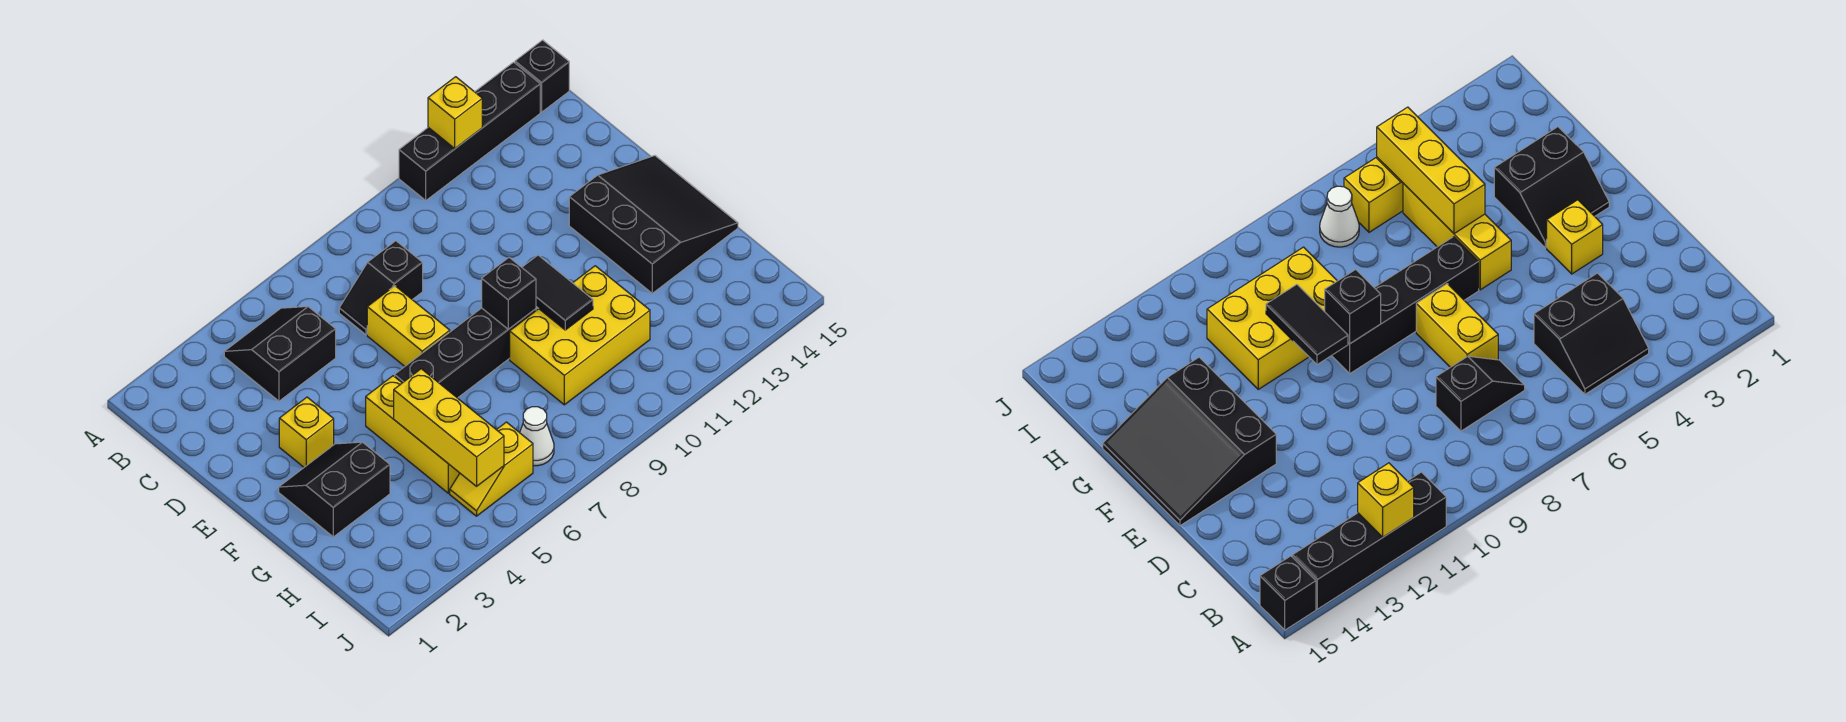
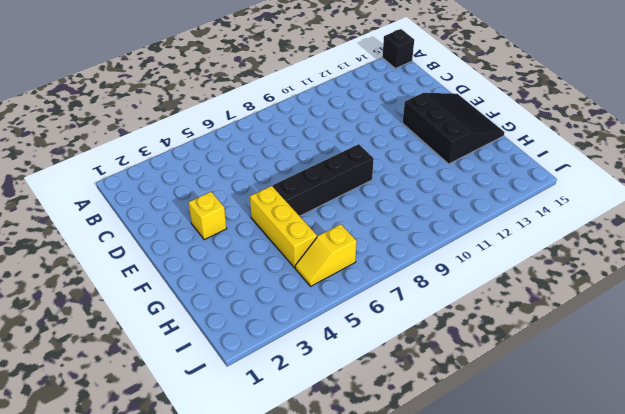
none -> black 1x4 brick [399,62,540,200]
none -> black 2x2 slope [224,306,336,401]
none -> black 1x2 slope [339,241,423,335]

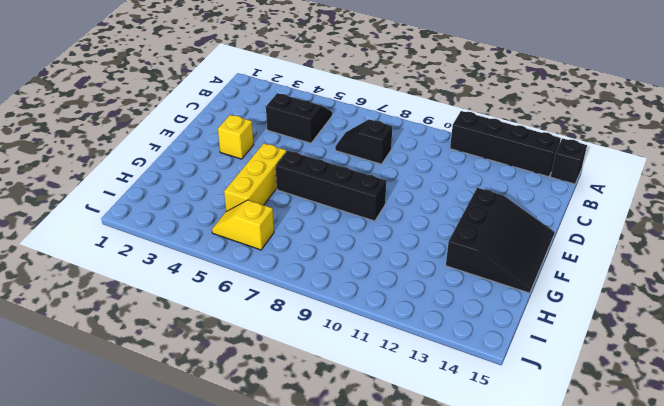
none -> yellow 1x2 brick [367,286,450,366]
none -> black 2x2 slope [279,442,390,537]
none -> yellow 2x3 brick [510,266,650,405]

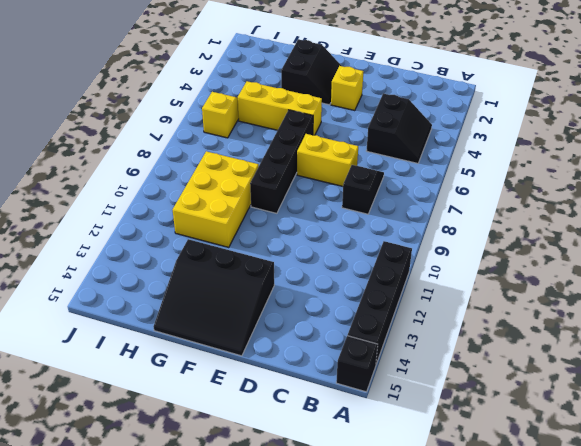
none -> white 1x1 cone [520,407,554,466]
none -> yellow 1x1 brick [428,77,482,149]
none -> black 1x1 brick [482,257,536,329]

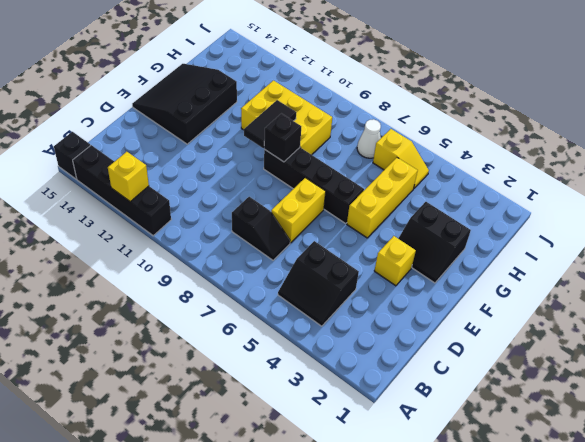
none -> yellow 1x3 brick [394,369,504,486]

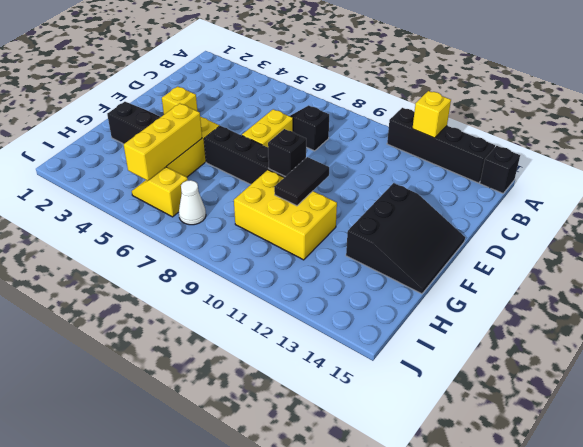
none -> black 2x2 slope [224,306,336,401]

